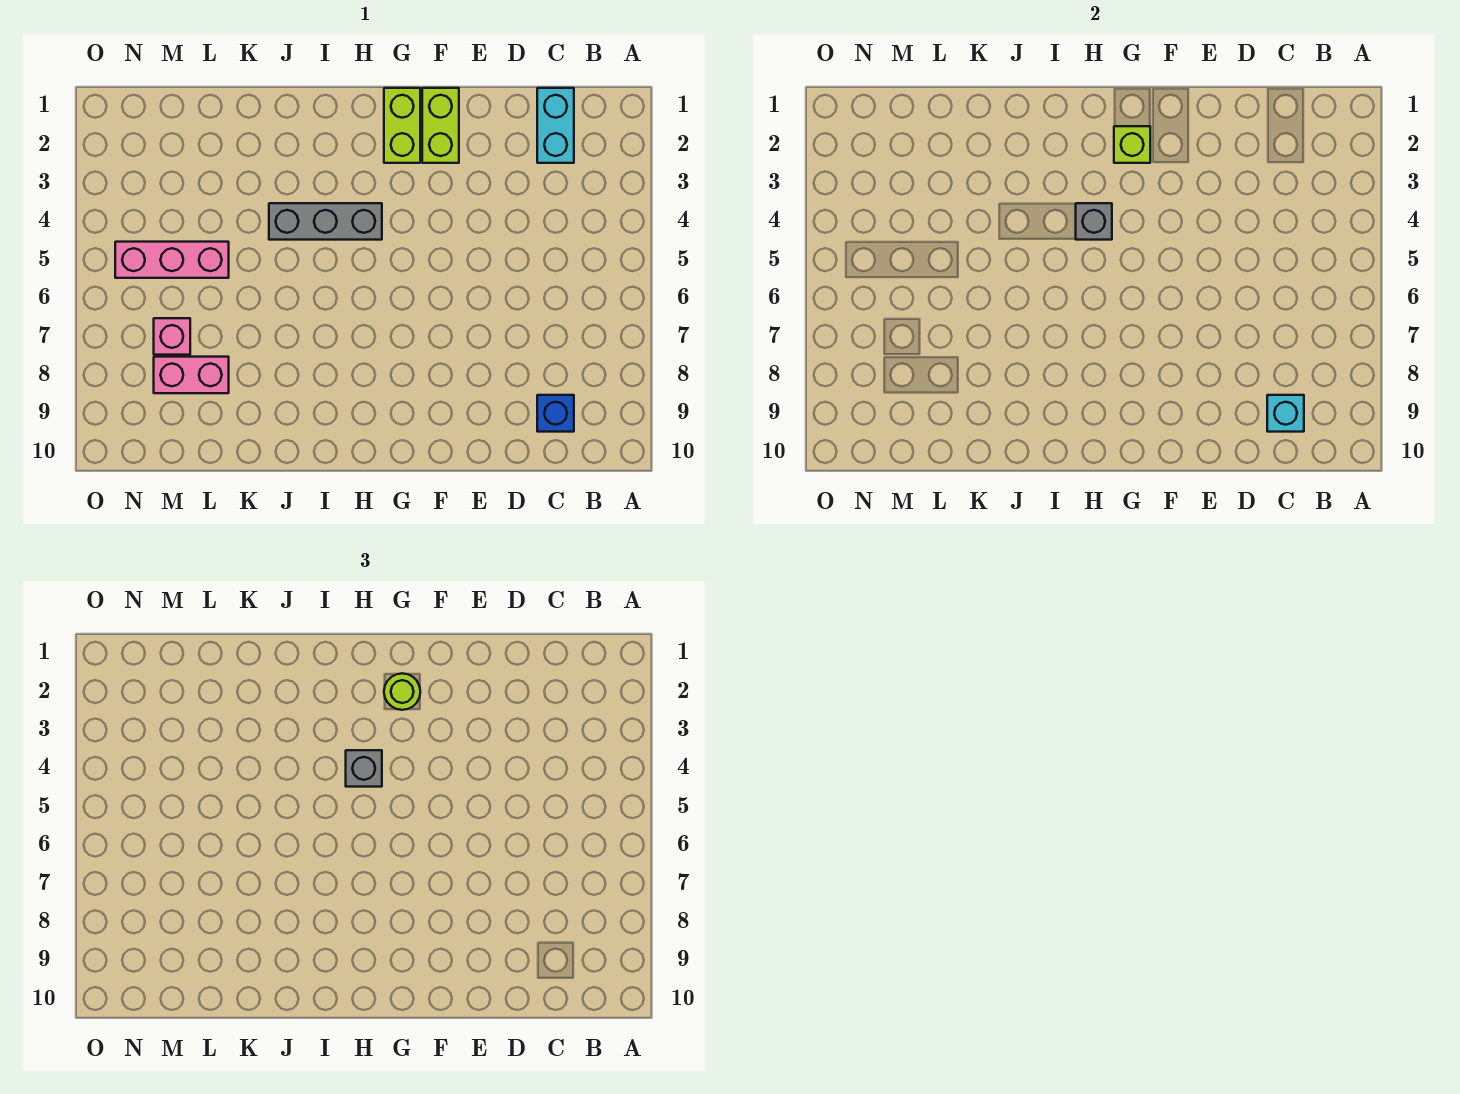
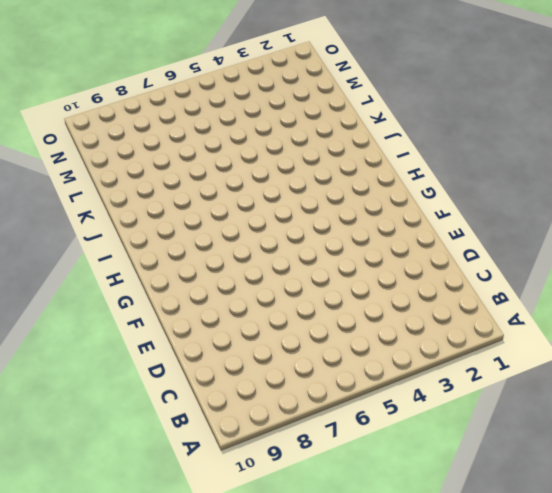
none -> cyan 1x2 brick [537,88,574,163]
none -> blue 1x1 brick [537,395,574,432]
none -> lime 1x2 brick [422,88,459,163]

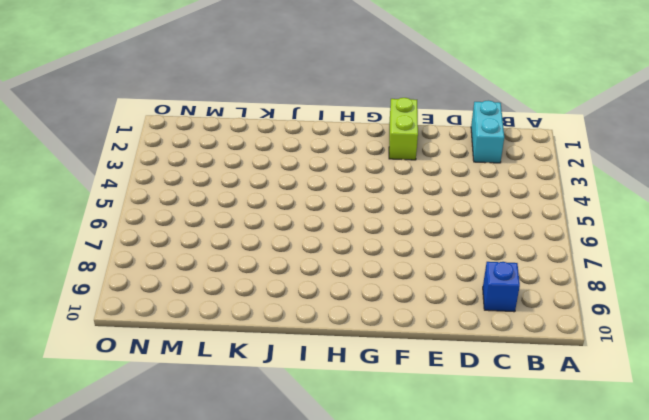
none -> lime 1x2 brick [384,88,420,163]
none -> grey 1x3 brick [269,203,382,240]
none -> pink 1x3 brick [115,242,229,278]

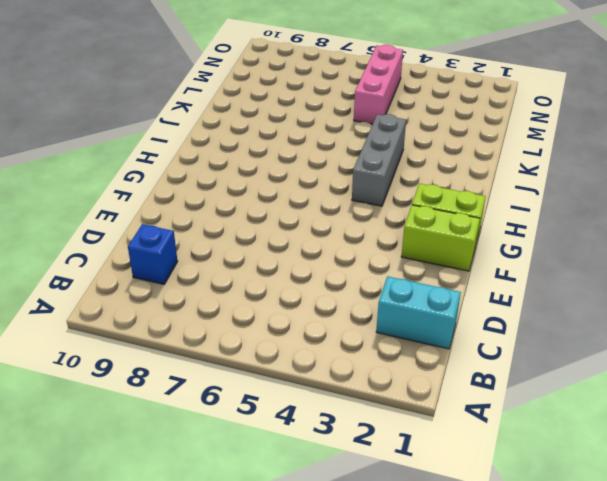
none -> pink 1x2 brick [154,357,229,393]
none -> pink 1x1 brick [154,318,190,355]
none -> cyan 1x1 brick [1267,395,1304,432]

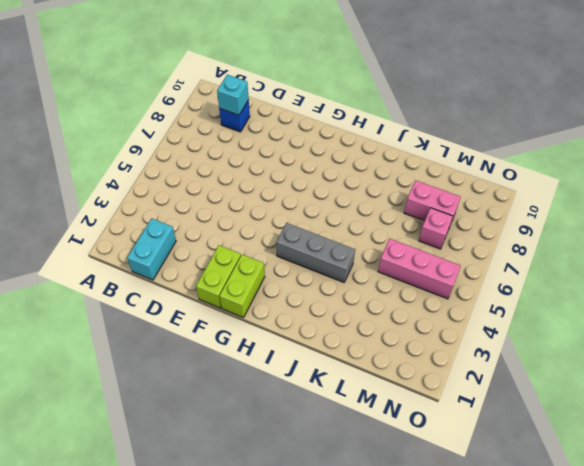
none -> lime 1x1 brick [1114,126,1150,163]
none -> grey 1x1 brick [1076,203,1112,240]
none -> lime 1x1 round brick [384,673,420,710]

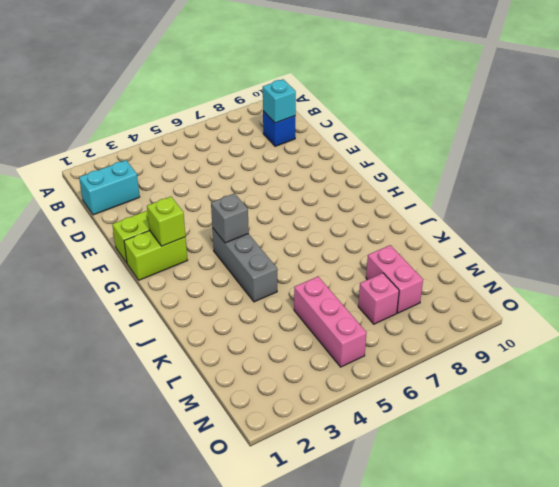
none -> lime 1x1 round brick [384,673,420,710]
none -> grey 1x1 brick [346,750,382,787]

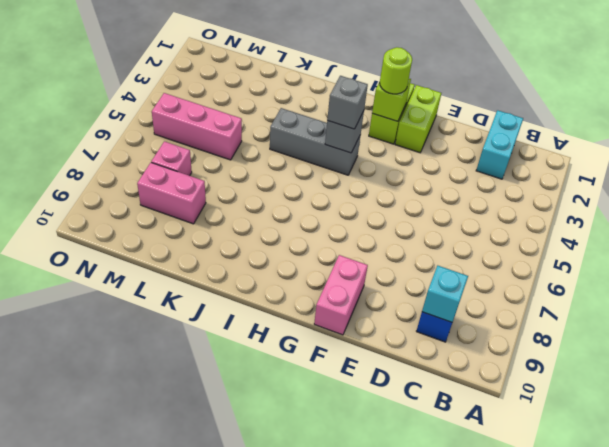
pink 1x2 brick [314,255,368,335] -> none

